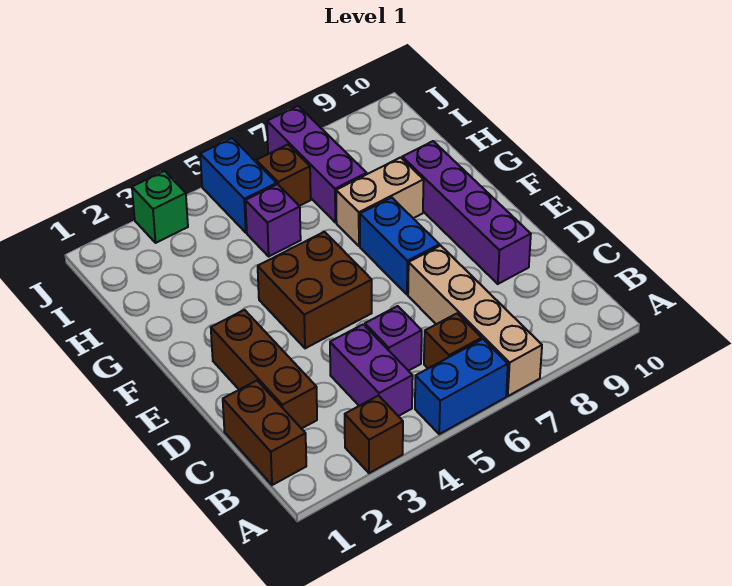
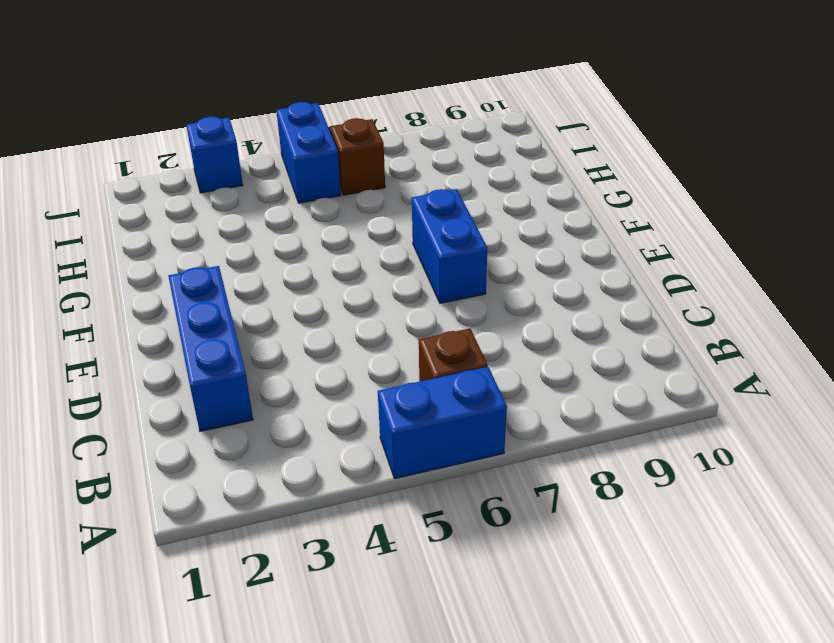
blue 1x3 brick [169,266,253,431] -> brown 1x3 brick [211,310,317,429]
blue 1x1 brick [186,117,243,193] -> green 1x1 brick [132,171,188,243]
none -> brown 1x1 brick [345,396,403,473]
none -> tan 1x4 brick [408,246,542,396]
none -> brown 1x2 brick [223,381,306,485]

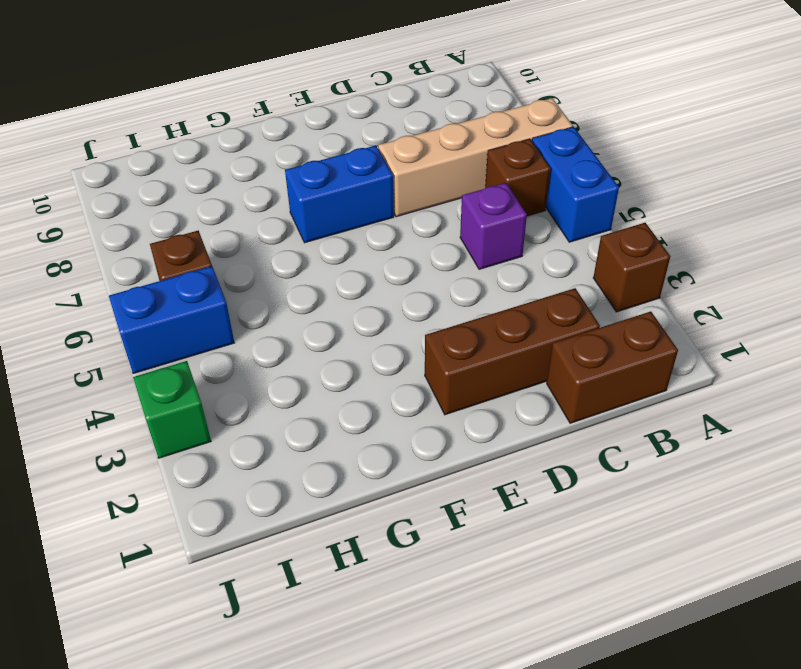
none -> purple 1x2 brick [330,324,413,416]
none -> purple 1x4 brick [402,141,531,284]
none -> brown 2x2 brick [258,232,372,348]

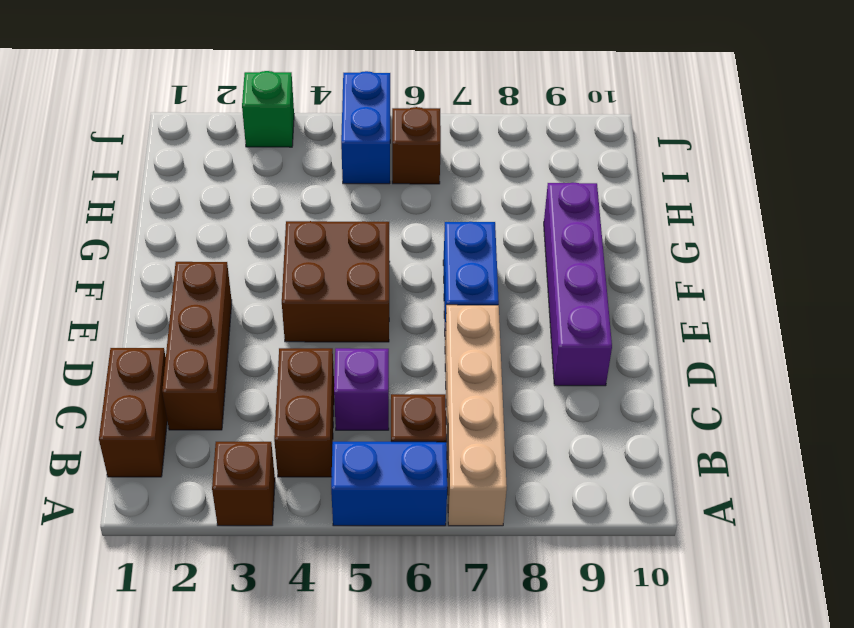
brown 1x2 brick [274,348,334,477] -> purple 1x2 brick [330,324,413,416]
none -> tan 1x2 brick [336,157,424,246]
none -> purple 1x1 brick [245,184,301,256]
none -> purple 1x3 brick [267,106,367,223]

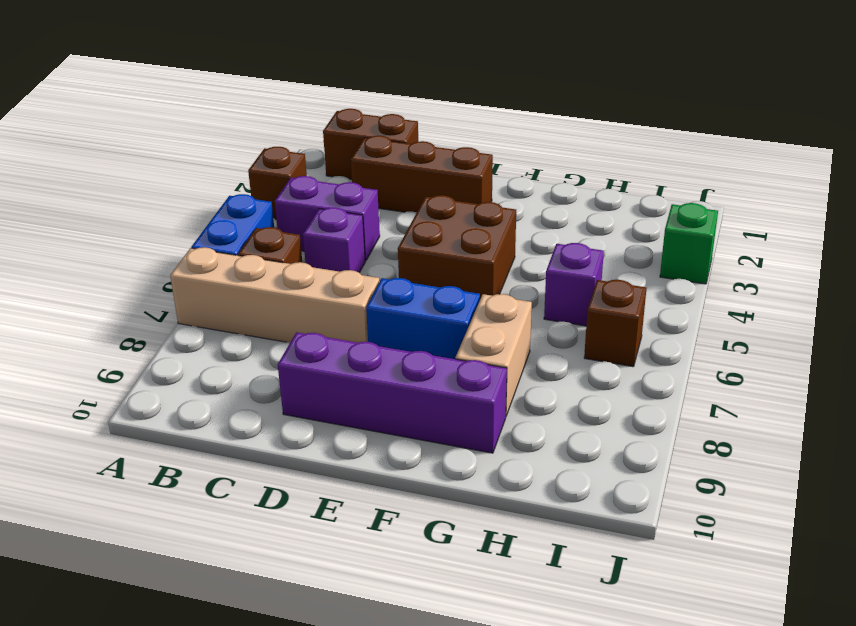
none -> purple 1x3 brick [267,106,367,223]
none -> blue 1x2 brick [200,138,277,233]

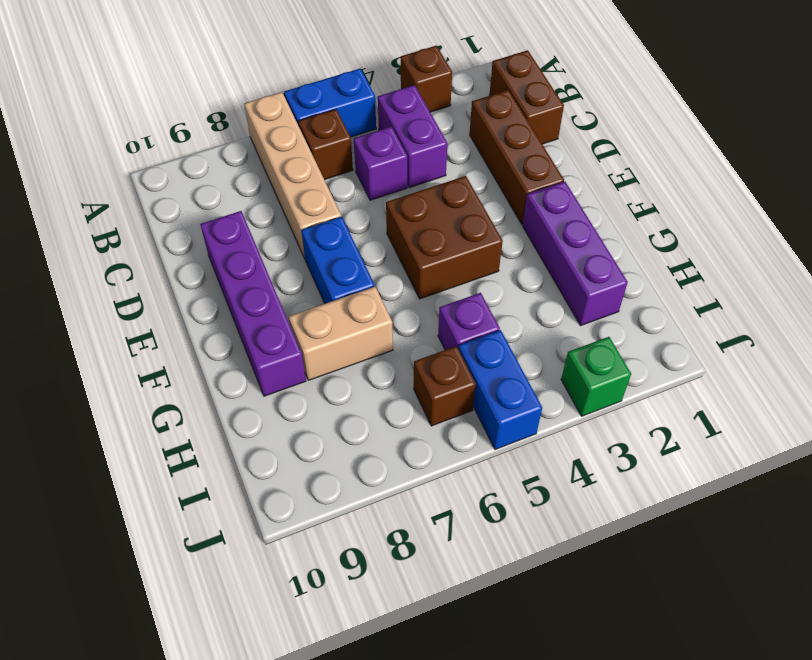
purple 1x3 brick [522,182,628,325] -> purple 1x3 brick moved to [267,106,367,223]

